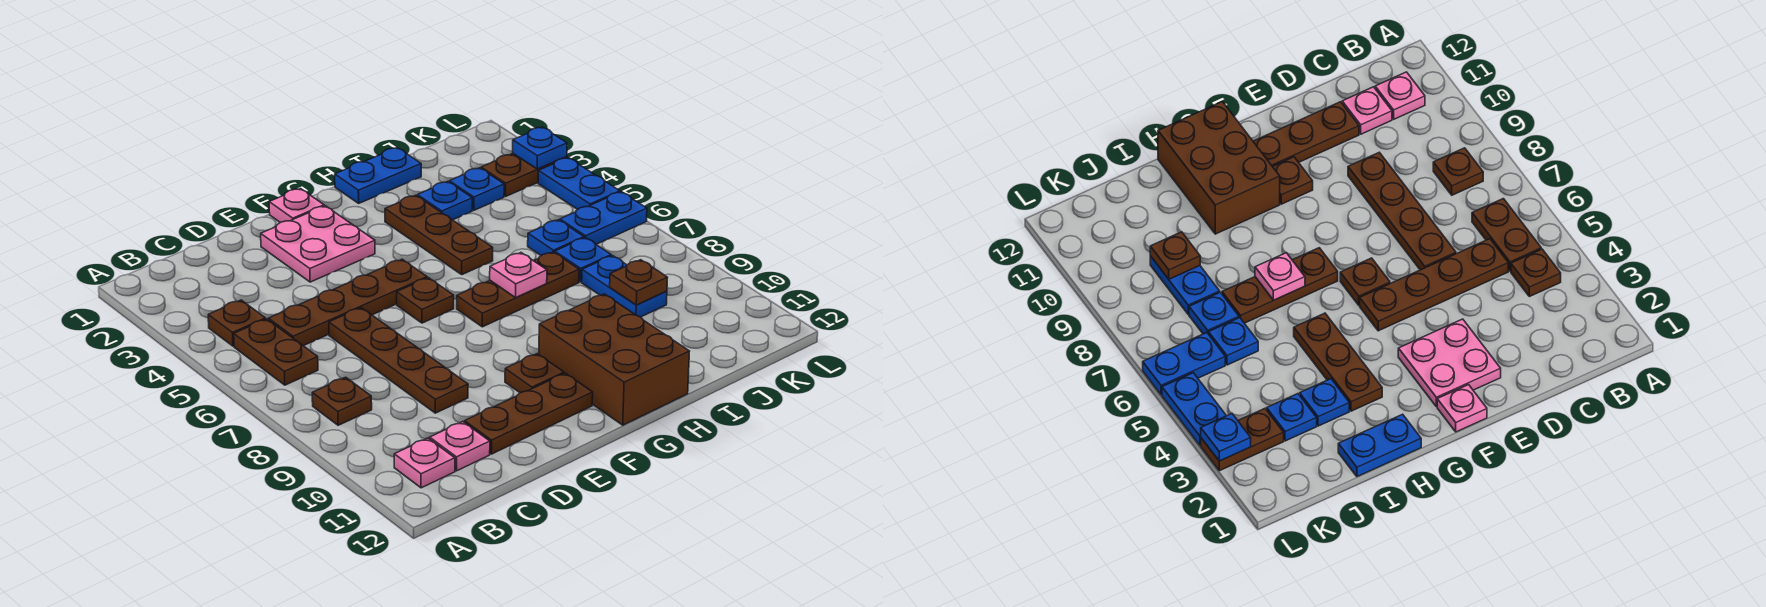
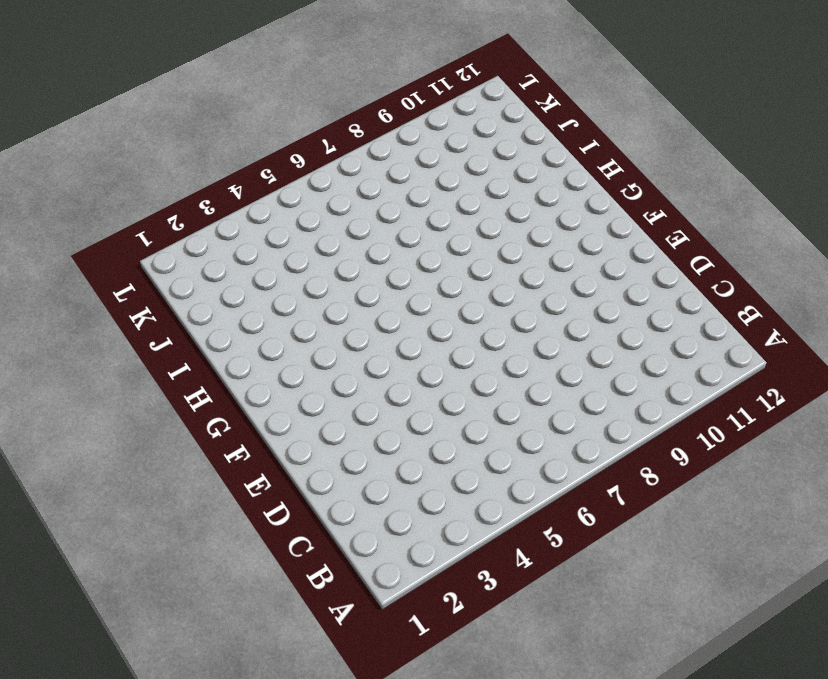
none -> brown 1x1 plate [208,300,266,346]
none -> brown 1x2 plate [234,319,318,385]
none -> brown 1x1 plate [312,377,372,425]

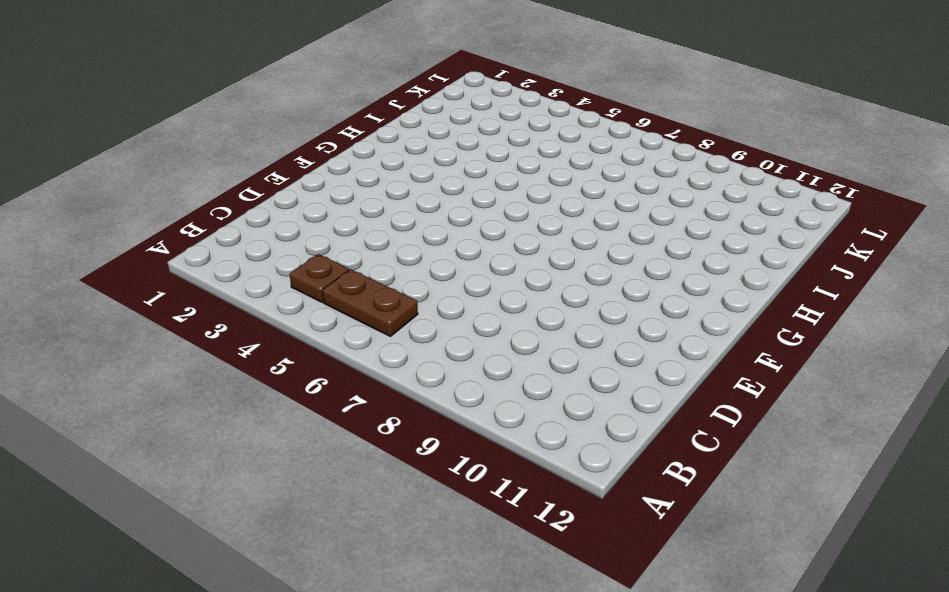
none -> brown 1x1 plate [312,377,372,425]
none -> pink 1x1 plate [394,438,455,488]
none -> brown 1x4 plate [268,259,427,346]

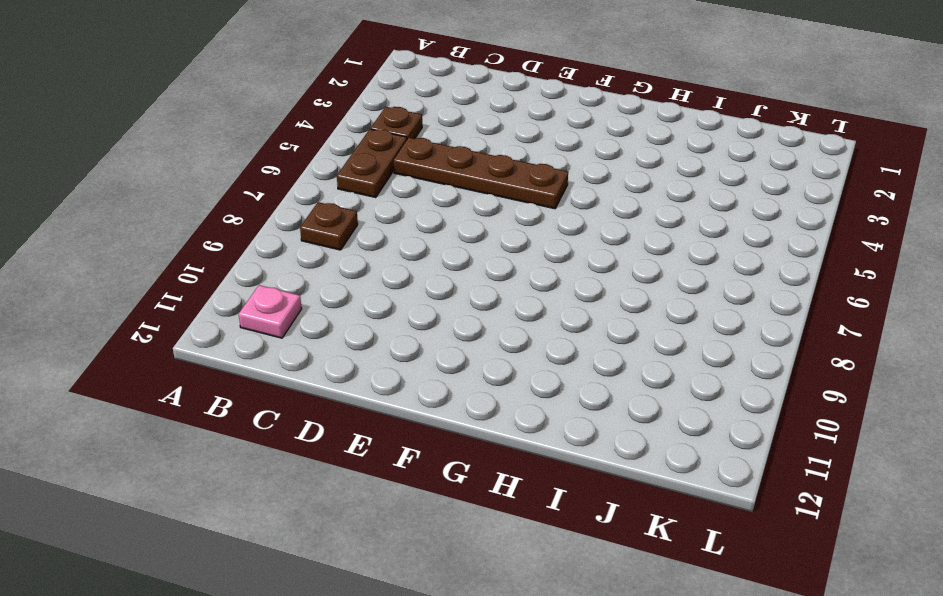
none -> pink 1x1 plate [430,422,490,471]
none -> brown 1x4 plate [329,308,468,413]
none -> brown 1x3 plate [465,373,593,454]

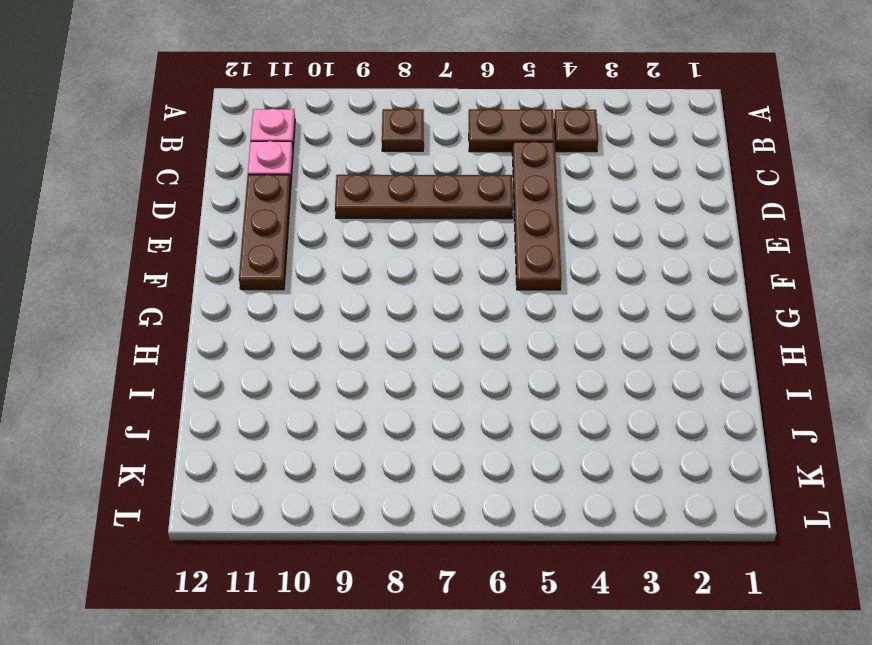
none -> pink 2x2 plate [261,206,375,282]
none -> pink 1x1 plate [269,189,324,222]
none -> brown 1x1 plate [397,278,454,323]

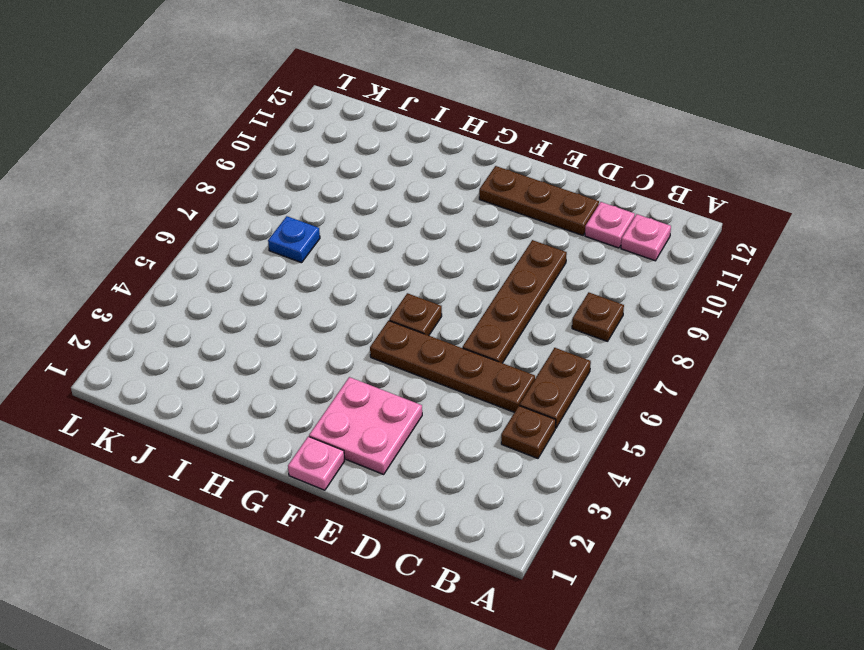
none -> brown 1x1 plate [505,354,564,393]
none -> brown 1x3 plate [457,252,579,327]
none -> brown 2x3 brick [539,294,690,425]

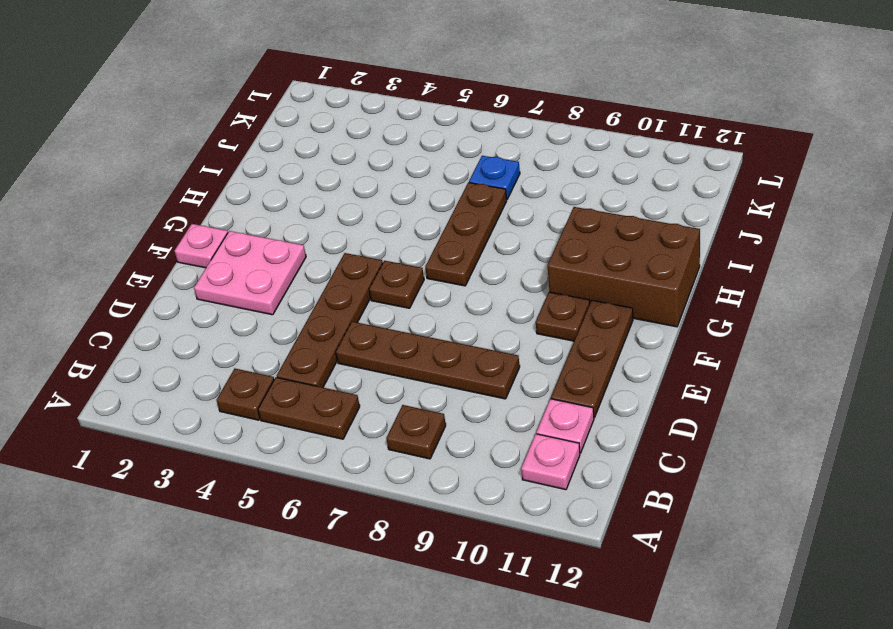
none -> blue 1x2 plate [335,148,421,203]
none -> brown 1x3 plate [385,195,493,275]
none -> blue 1x1 plate [417,182,472,220]

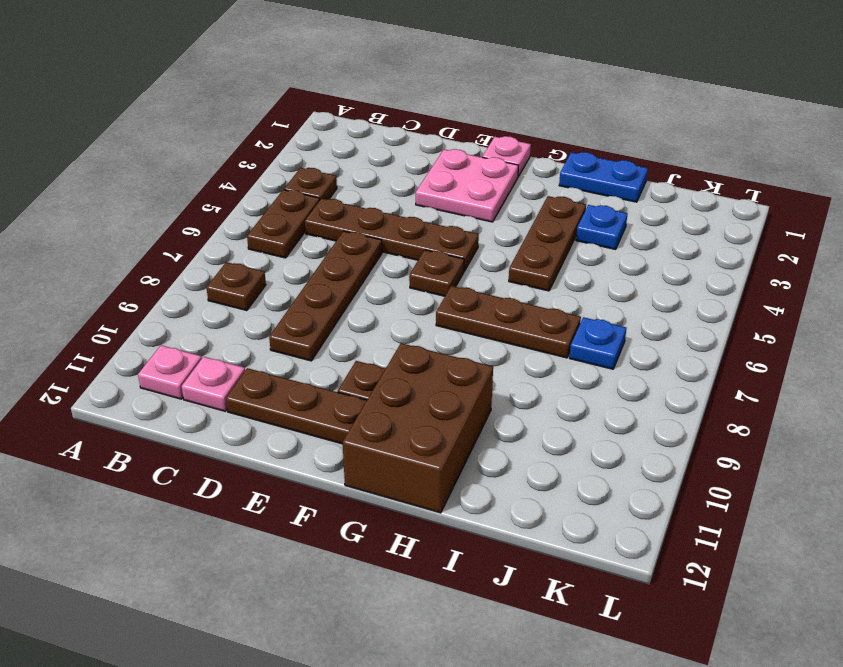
none -> blue 1x1 plate [449,168,504,210]
none -> blue 1x1 plate [528,220,584,256]
none -> blue 1x2 plate [582,256,667,317]

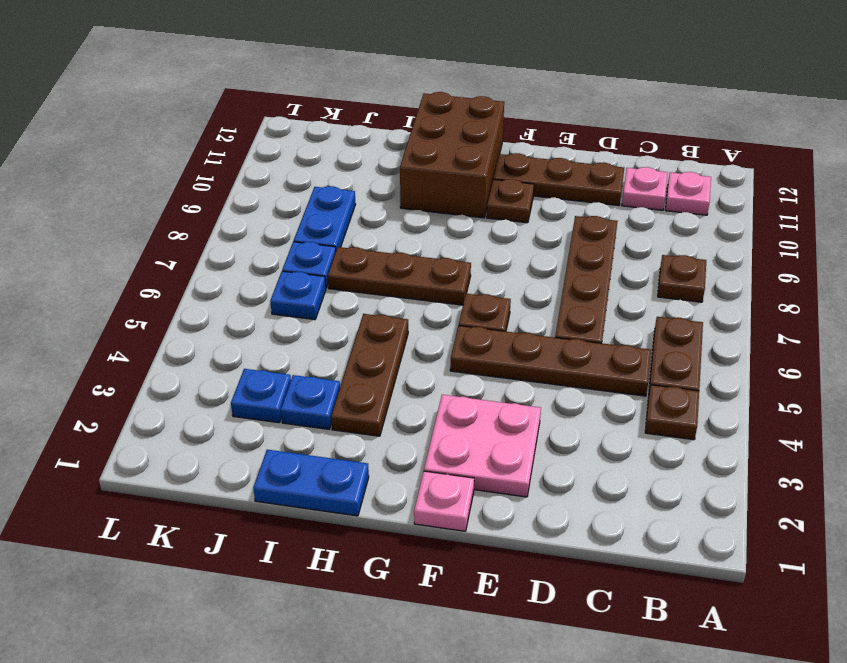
none -> brown 1x2 plate [481,154,567,196]
none -> blue 1x2 plate [560,192,647,244]
none -> blue 1x2 plate [538,158,620,210]

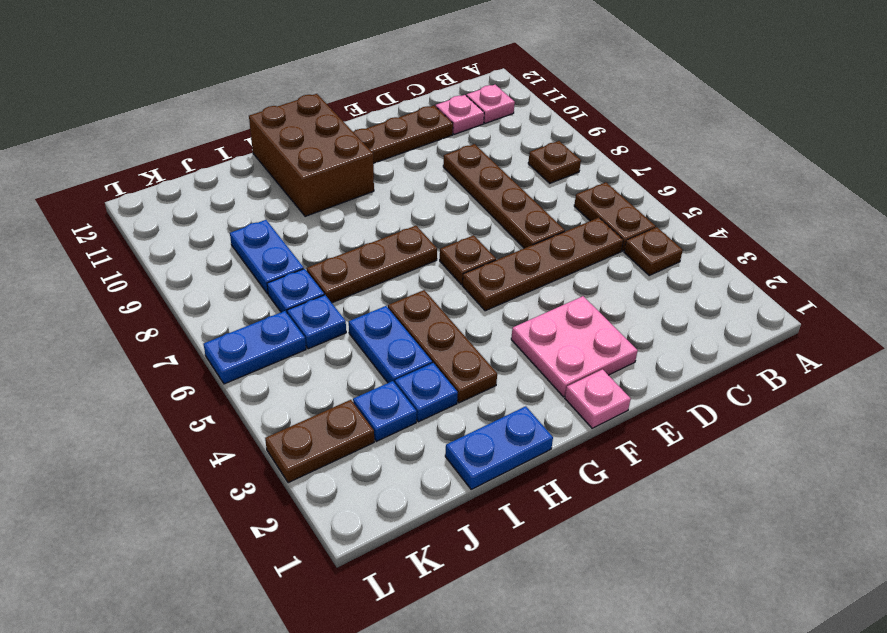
blue 1x2 plate [349,306,432,383] -> blue 1x2 plate moved to [538,158,620,210]
none -> brown 1x1 plate [505,354,564,393]
none -> pink 1x1 plate [490,253,547,298]
none -> brown 1x1 plate [610,260,668,305]

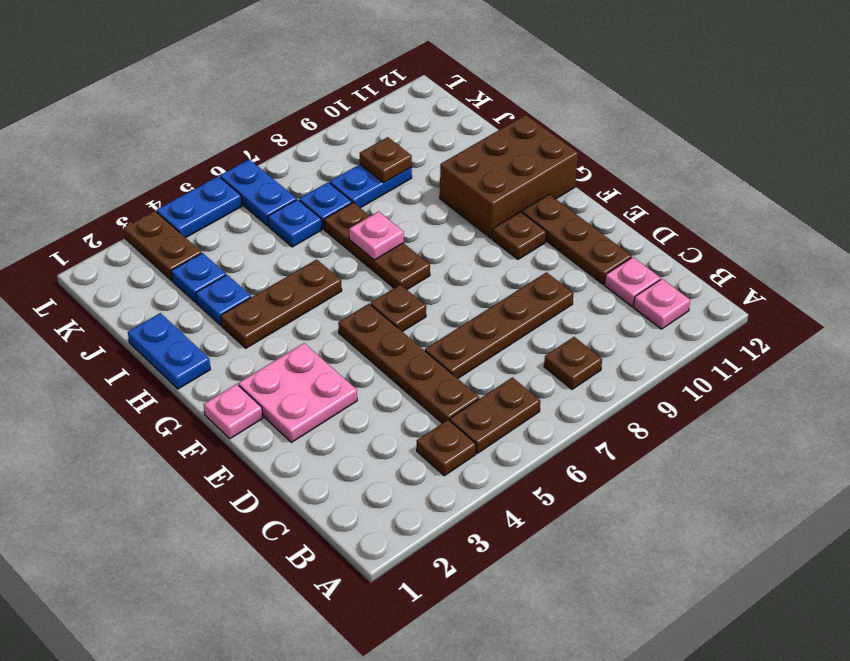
none -> blue 1x1 plate [513,127,567,169]

